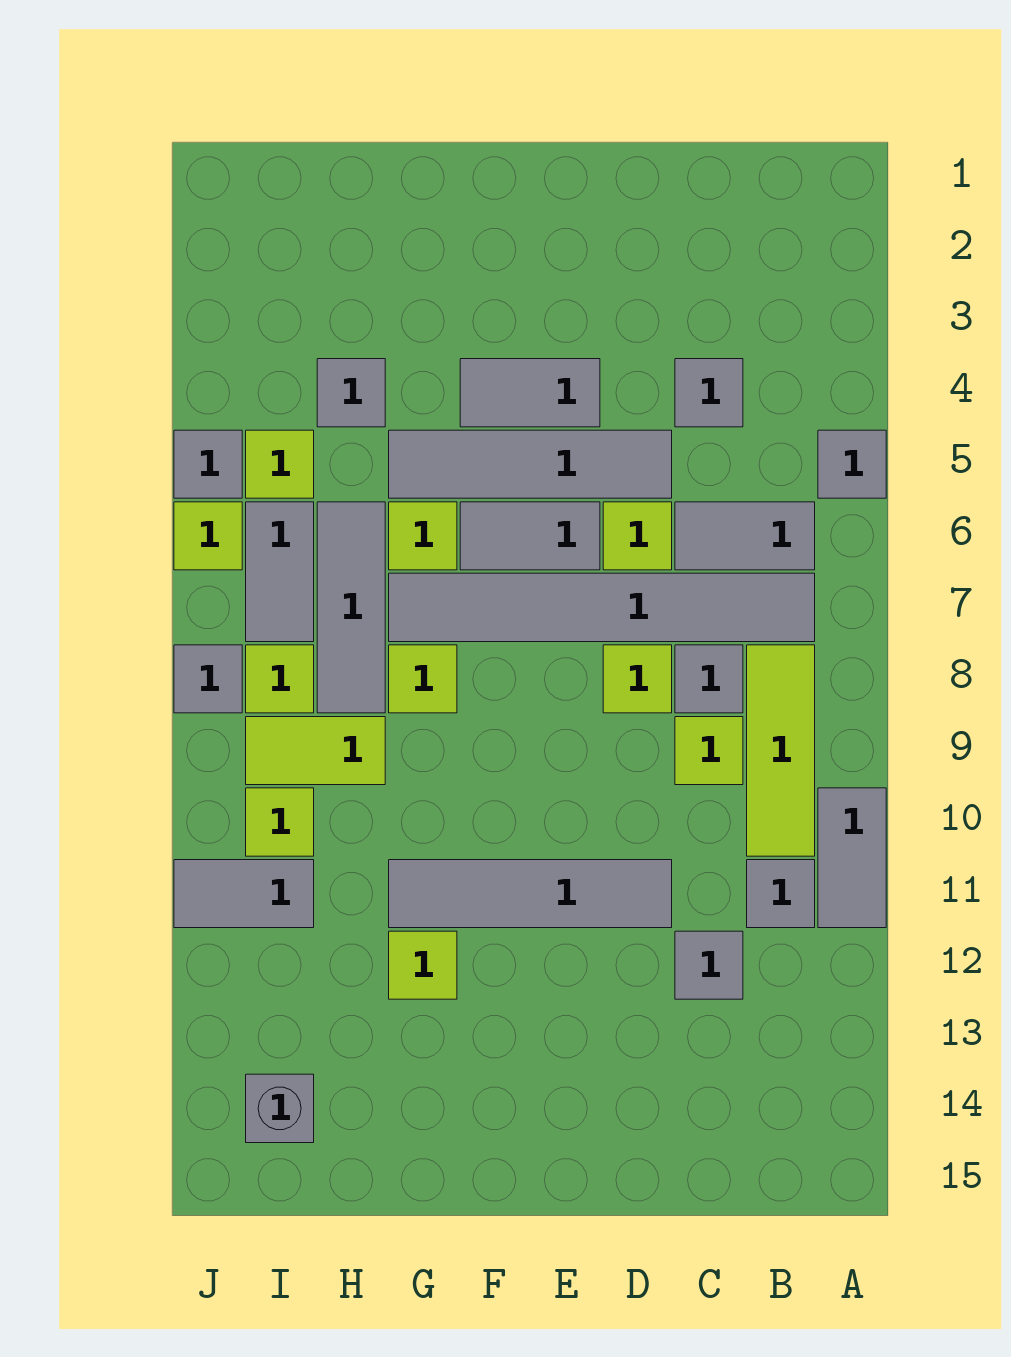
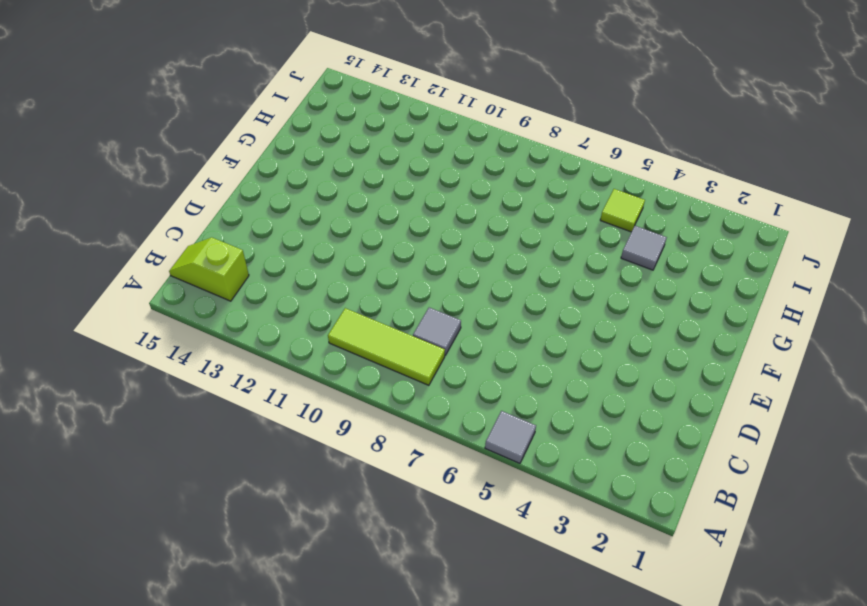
lime 1x2 slope [169,238,249,301] -> none
none -> grey 1x2 tile [818,788,886,928]
none -> grey 1x2 tile [675,502,815,570]
none -> grey 1x6 tile [389,573,815,642]
none -> grey 1x1 tile [747,860,815,928]

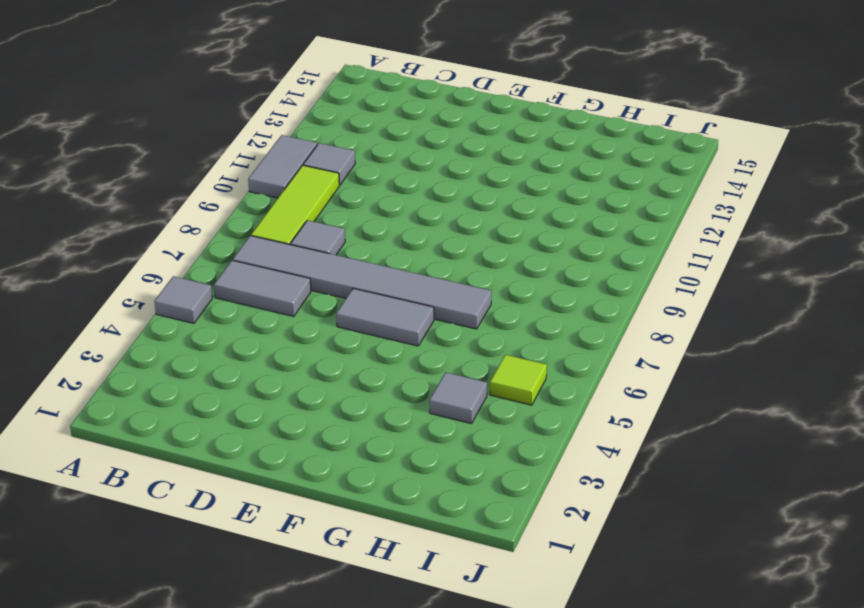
none -> grey 1x1 tile [675,359,743,427]
none -> lime 1x1 tile [675,717,743,785]
none -> grey 1x1 tile [675,931,743,999]
none -> grey 1x4 tile [389,430,672,498]

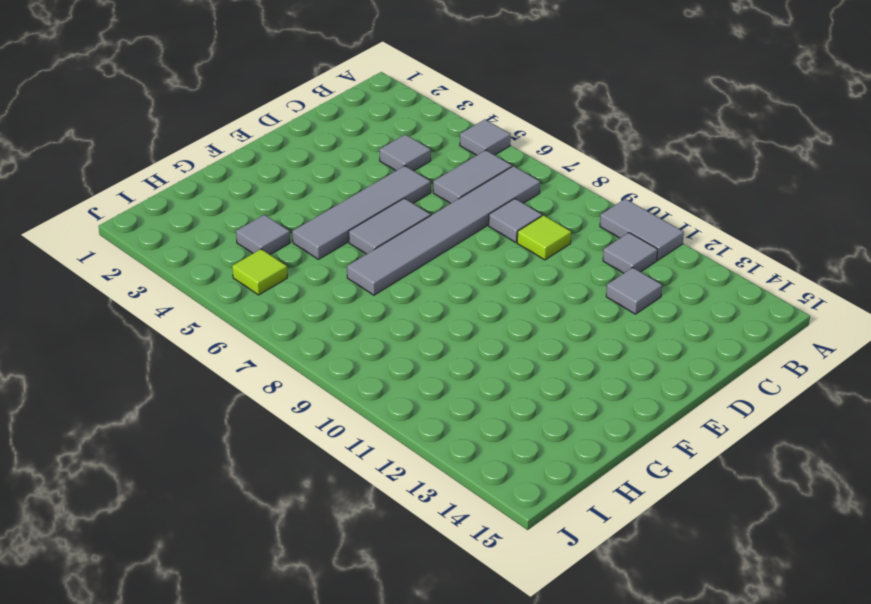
none -> lime 1x3 tile [747,645,815,856]
none -> lime 1x1 tile [603,502,672,570]
none -> lime 1x1 tile [603,645,672,713]
none -> grey 1x4 tile [389,860,672,928]

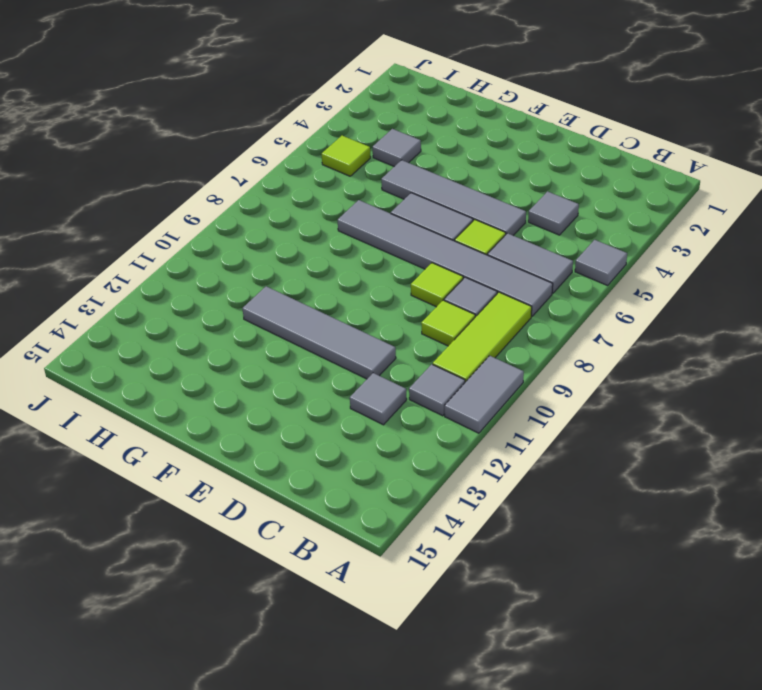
none -> grey 1x2 tile [460,359,600,427]
none -> lime 1x1 tile [389,502,457,570]
none -> lime 1x1 tile [389,645,457,713]
none -> lime 1x1 tile [389,931,457,999]

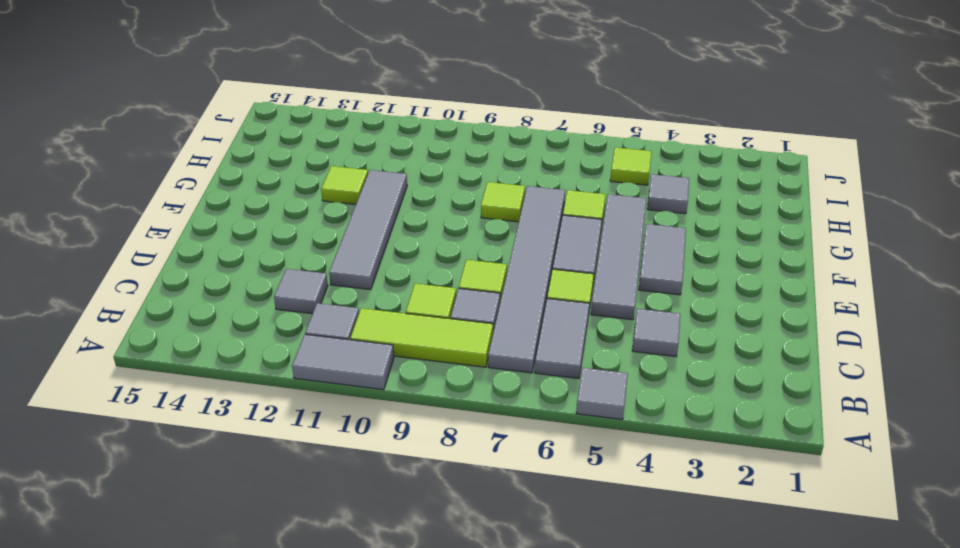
none -> grey 1x3 tile [317,502,385,713]
none -> lime 1x2 tile [246,717,385,785]
none -> grey 1x2 tile [246,502,314,642]
none -> lime 1x1 tile [246,645,314,713]

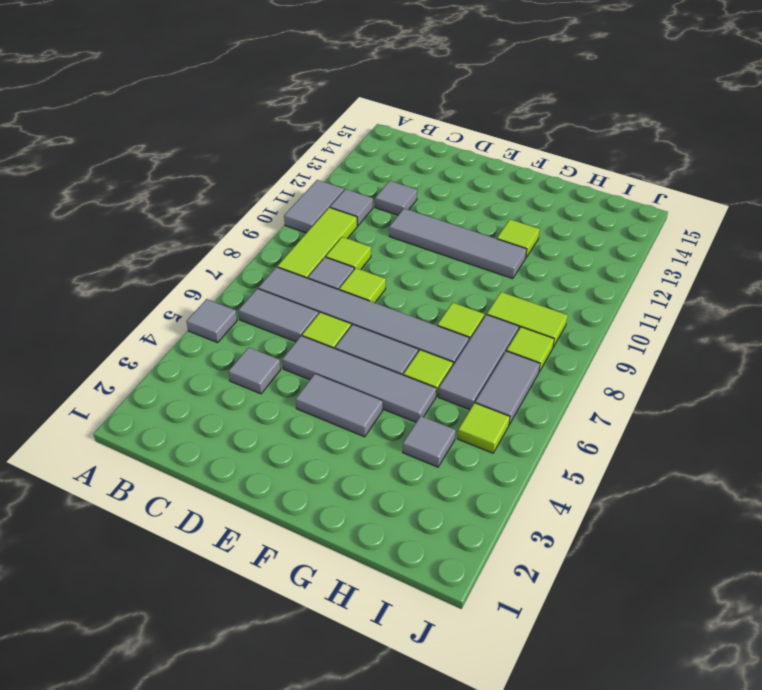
none -> lime 1x1 tile [246,788,314,856]
none -> grey 1x2 tile [174,860,314,928]
none -> grey 1x1 brick [246,1074,314,1143]
none -> grey 1x1 tile [174,430,242,498]

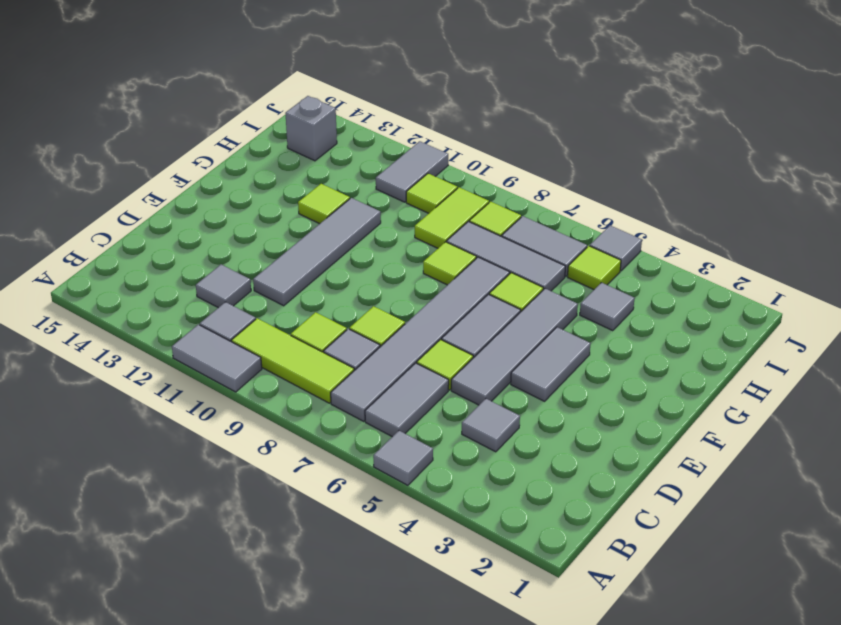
none -> lime 1x1 tile [174,502,242,570]
none -> grey 1x1 tile [174,645,242,713]

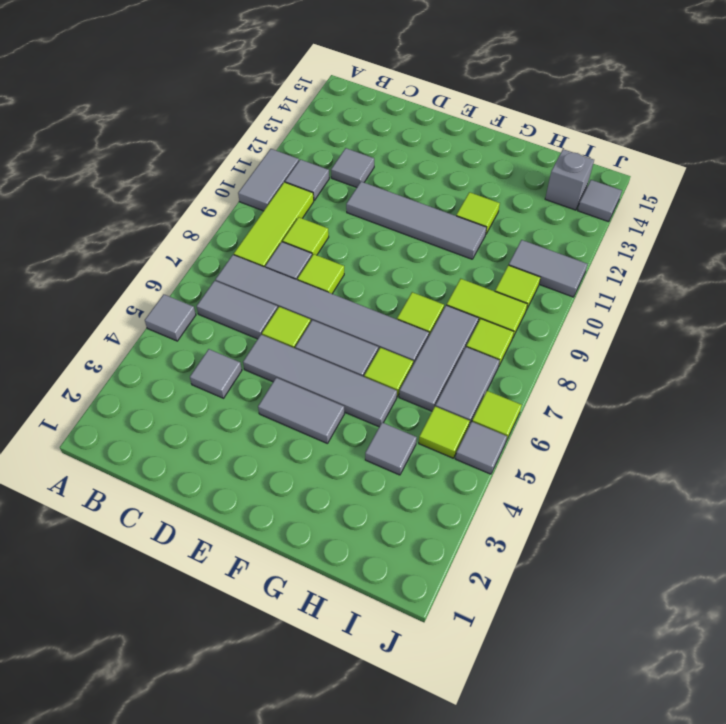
grey 1x1 tile [578,180,622,222] -> grey 1x1 tile moved to [174,645,242,713]

